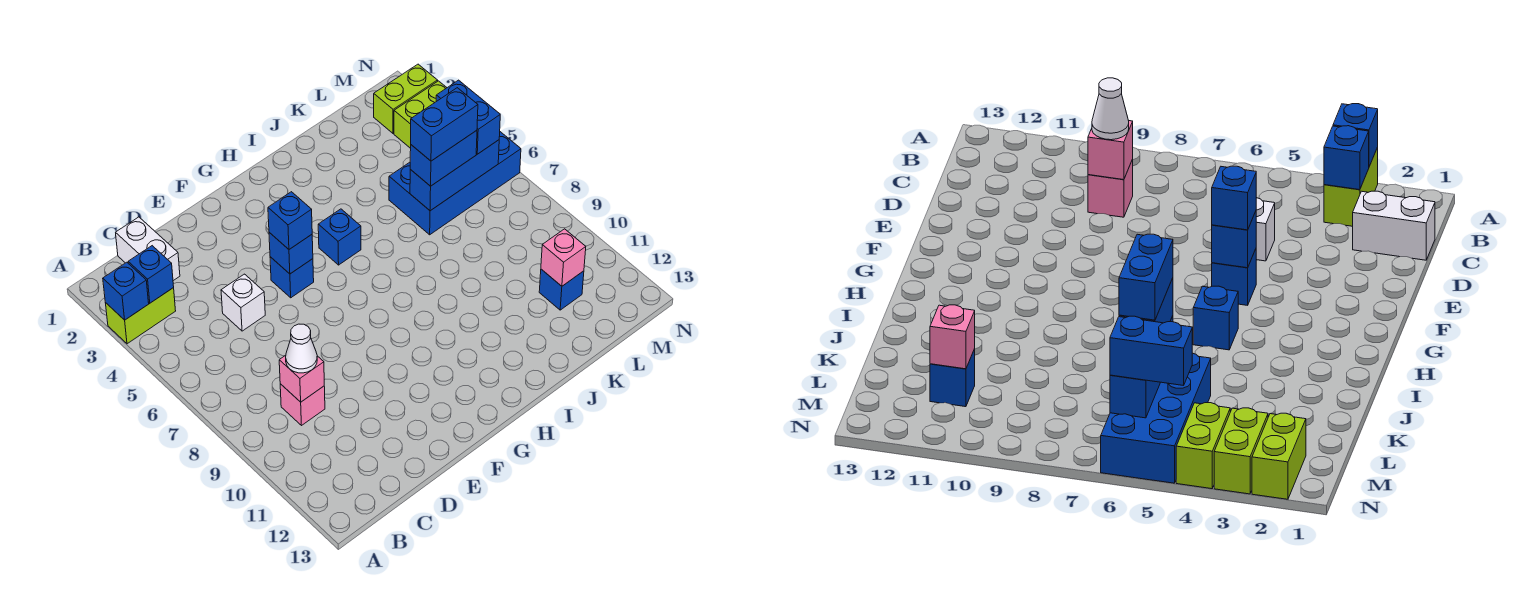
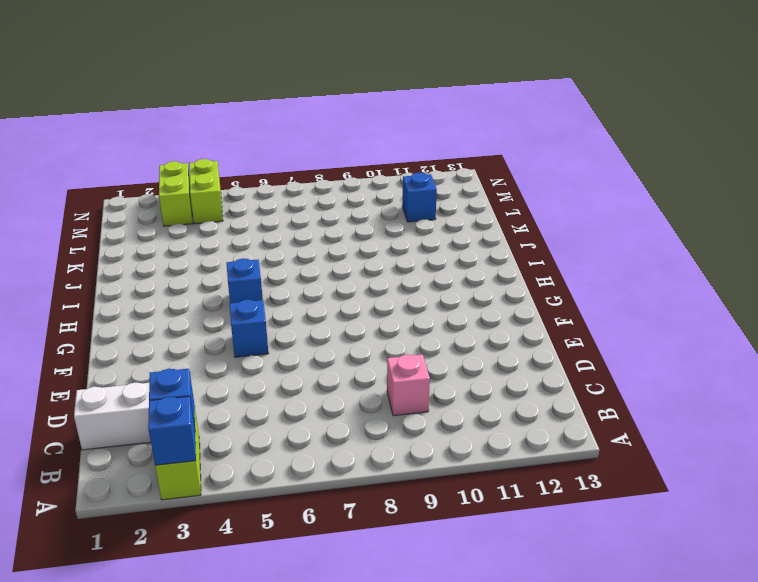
none -> white 1x1 brick [221,274,265,331]
none -> blue 2x4 brick [389,132,521,235]
none -> lime 1x2 brick [374,64,438,133]

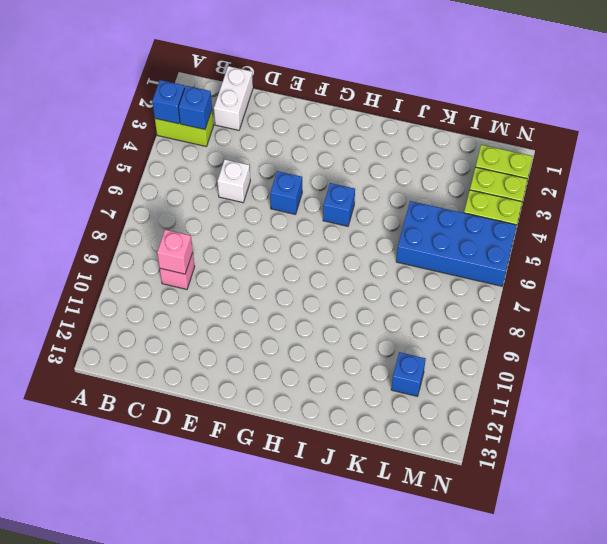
none -> blue 1x1 brick [269,232,313,274]
none -> blue 1x3 brick [410,140,499,211]
none -> pink 1x1 brick [541,229,586,286]

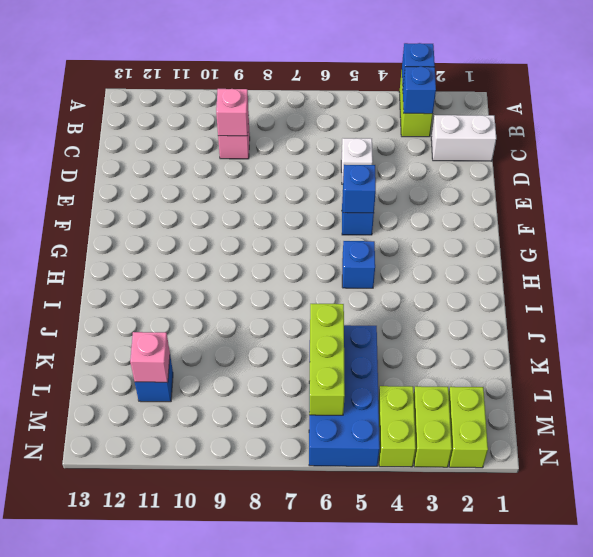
lime 1x3 brick [309,304,345,415] -> blue 1x3 brick [410,140,499,211]
none -> white 1x1 cone [286,324,317,373]
none -> blue 1x1 brick [268,192,312,249]
none -> blue 1x2 brick [410,130,477,186]

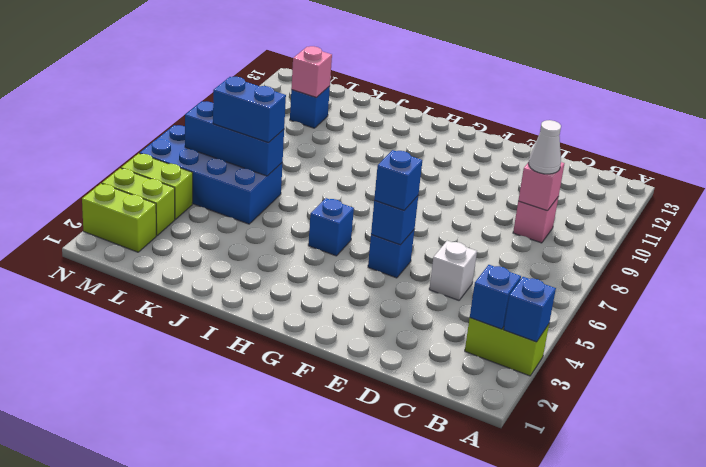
none -> white 1x2 brick [116,217,180,281]
none -> blue 1x2 brick [436,80,500,154]
none -> blue 1x2 brick [411,88,478,161]

